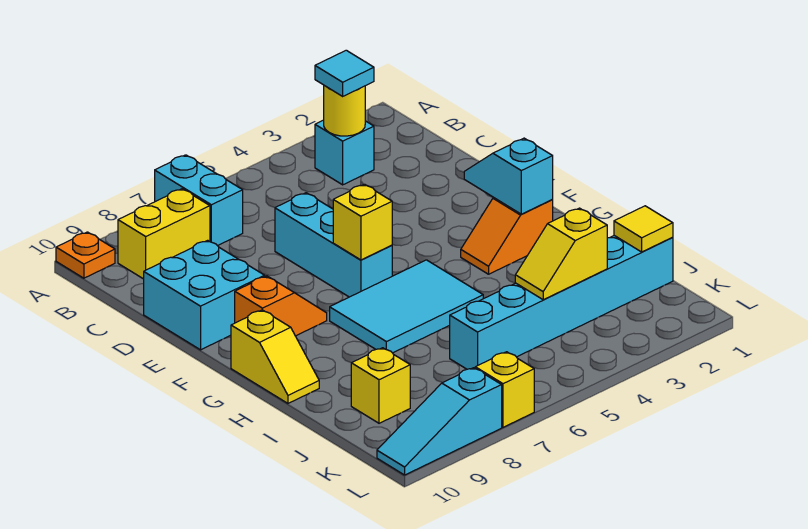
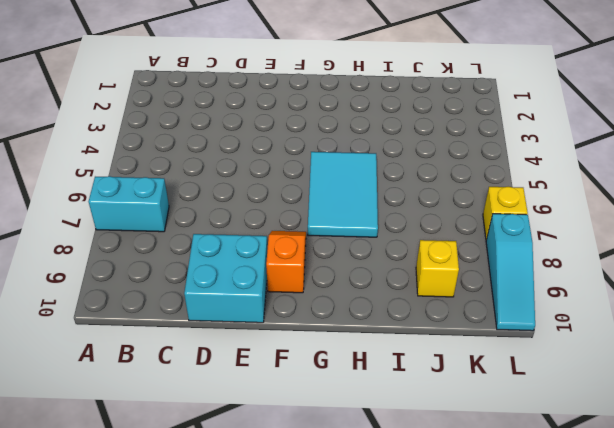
none -> orange 1x1 plate [56,232,115,278]
none -> cyan 1x1 brick [315,120,374,185]
none -> yellow 1x2 brick [118,189,210,279]

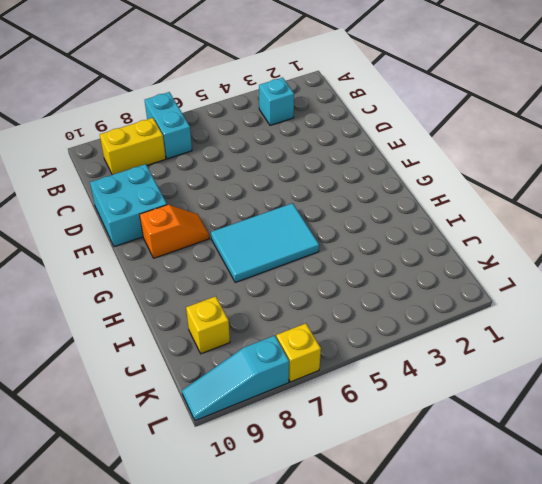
none -> orange 1x1 plate [56,232,115,278]
none -> cyan 1x3 brick [275,193,392,297]
none -> orange 1x2 slope [461,198,553,274]

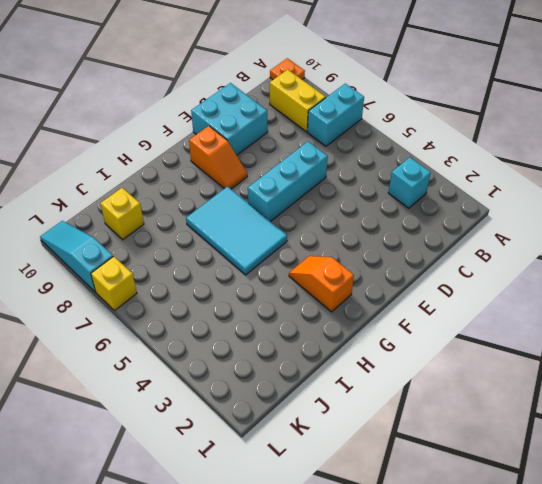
none -> yellow 1x2 slope [231,310,319,403]
none -> cyan 1x6 brick [450,236,673,369]
none -> yellow 1x1 round brick [324,86,365,136]

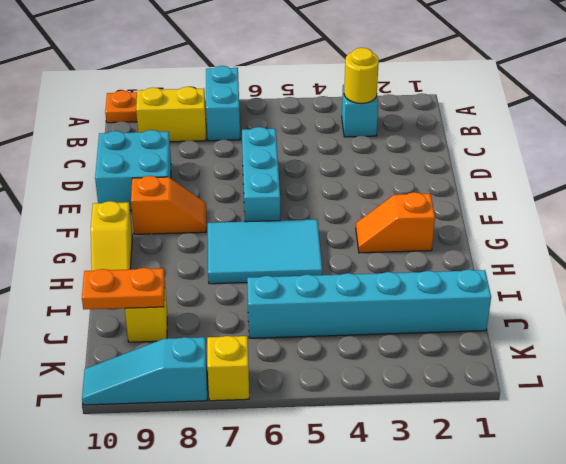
orange 1x2 plate [82,268,165,309] -> none
none -> cyan 1x2 slope [464,138,553,214]
none -> yellow 1x1 brick [333,184,392,260]
none -> yellow 1x1 tile [614,206,673,252]

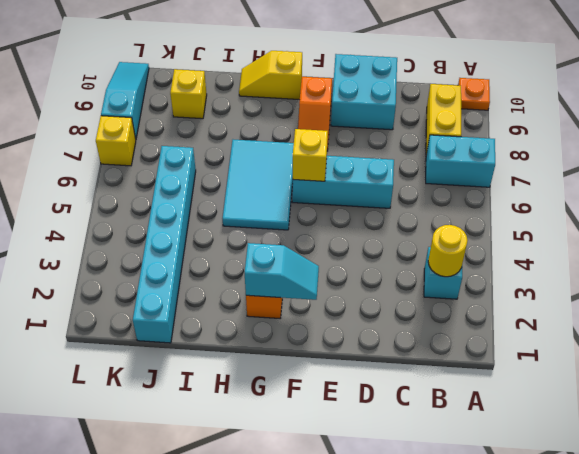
none -> yellow 1x1 tile [614,206,673,252]
none -> yellow 1x2 slope [515,208,607,300]
none -> cyan 1x1 tile [315,50,374,96]

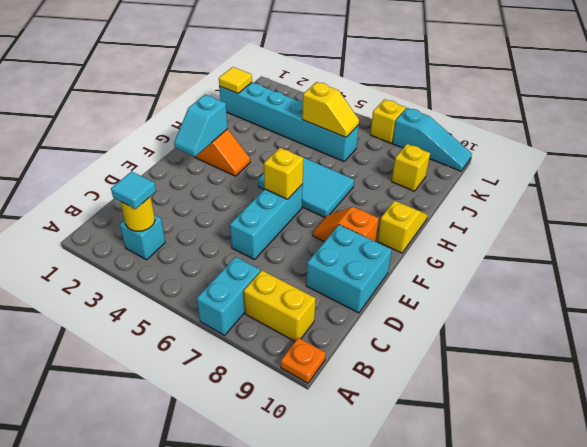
yellow 1x2 slope [302,82,359,137] -> yellow 1x2 slope moved to [515,208,607,300]

